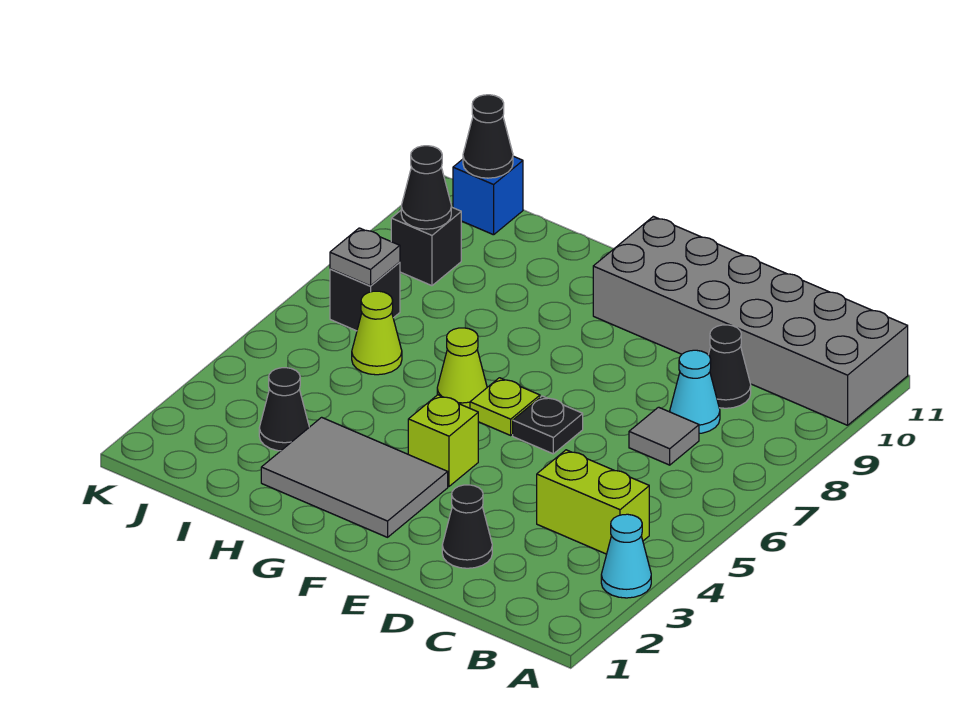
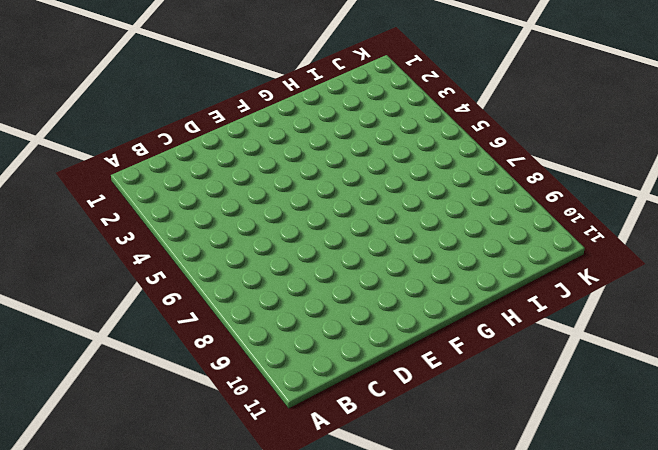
none -> cyan 1x1 cone [601,514,651,598]
none -> grey 2x6 brick [593,216,908,425]
none -> lime 1x2 brick [537,450,649,554]

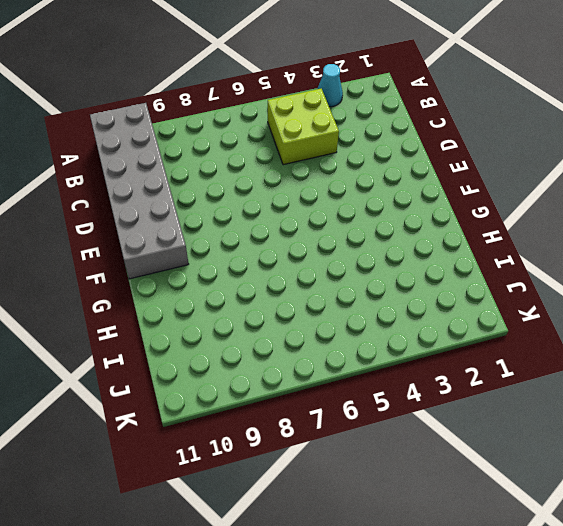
lime 2x2 brick [268,89,339,165] -> lime 1x2 brick [537,450,649,554]
none -> grey 1x1 tile [629,407,699,465]
none -> cyan 1x1 cone [670,350,720,433]
none -> black 1x1 cone [709,325,751,408]

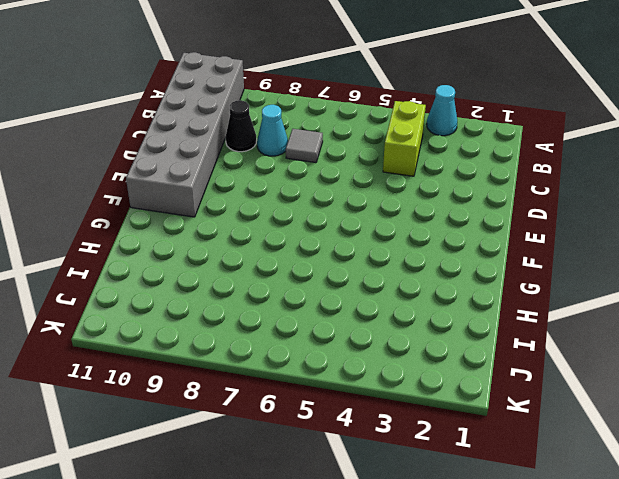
none -> black 1x1 cone [442,485,492,568]
none -> black 1x1 plate [513,396,583,454]
none -> grey 2x3 tile [261,417,448,537]

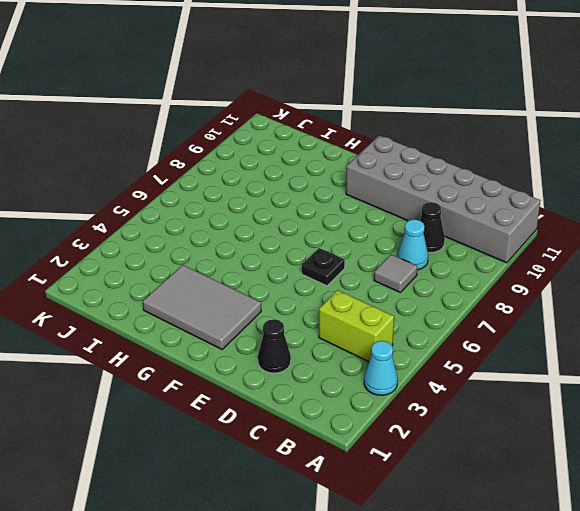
none -> lime 1x1 brick [408,395,478,486]
none -> lime 1x1 plate [470,378,540,435]
none -> lime 1x1 cone [437,328,487,408]

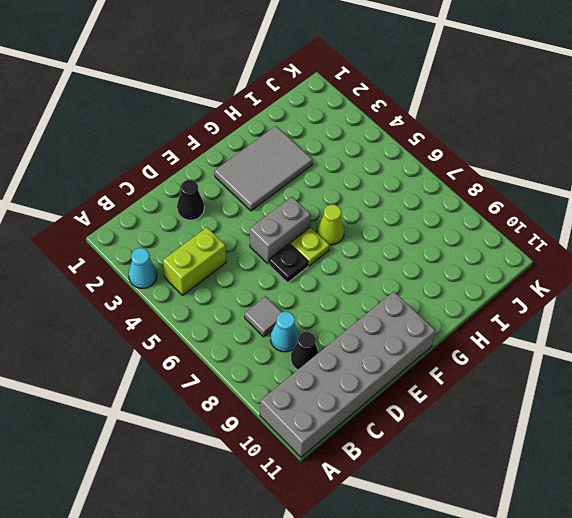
grey 1x2 brick [250,197,311,264] -> none
none -> lime 1x1 brick [408,395,478,486]
none -> black 1x1 cone [259,368,309,451]
none -> lime 1x1 cone [352,291,402,375]

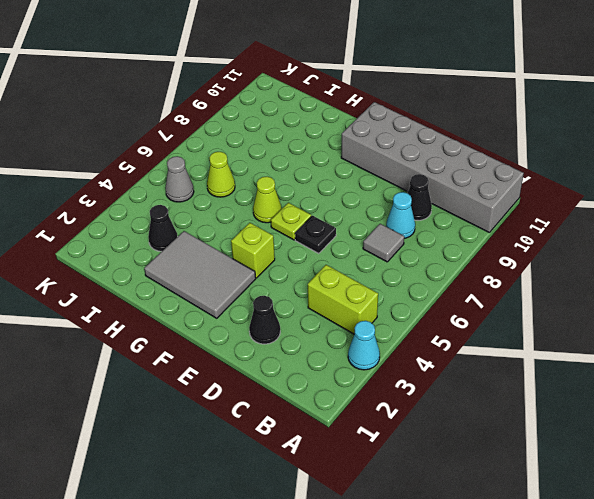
grey 1x1 cone [165,156,194,202] -> none
none -> black 1x1 brick [330,262,400,331]
none -> black 1x1 brick [391,207,461,286]
none -> blue 1x1 brick [453,156,523,235]

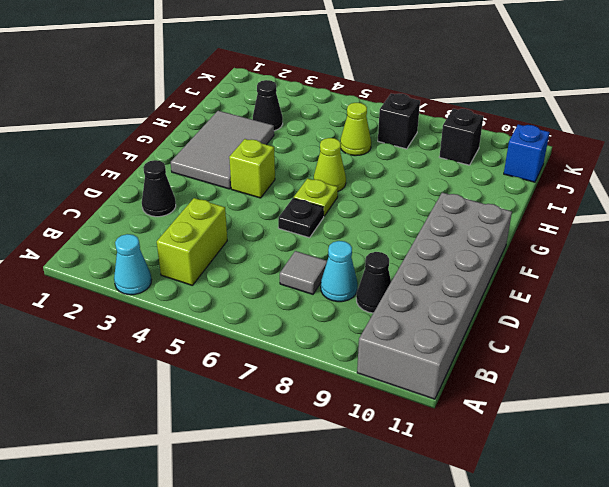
none -> grey 1x1 plate [330,228,400,286]
none -> black 1x1 cone [401,146,451,229]
none -> black 1x1 cone [463,95,513,178]

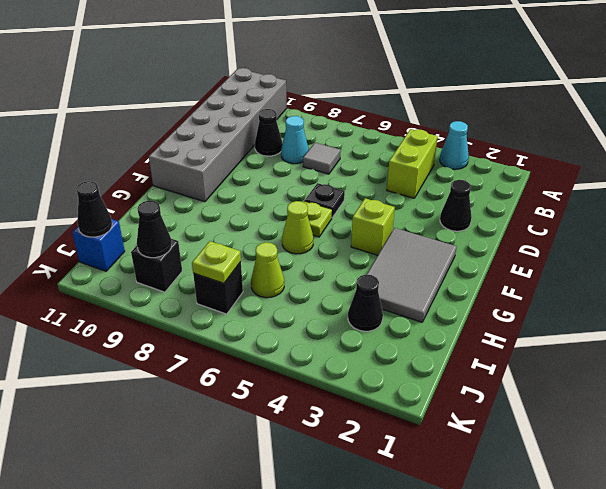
lime 1x1 plate [192,241,241,283] -> grey 1x1 plate [330,228,400,286]

